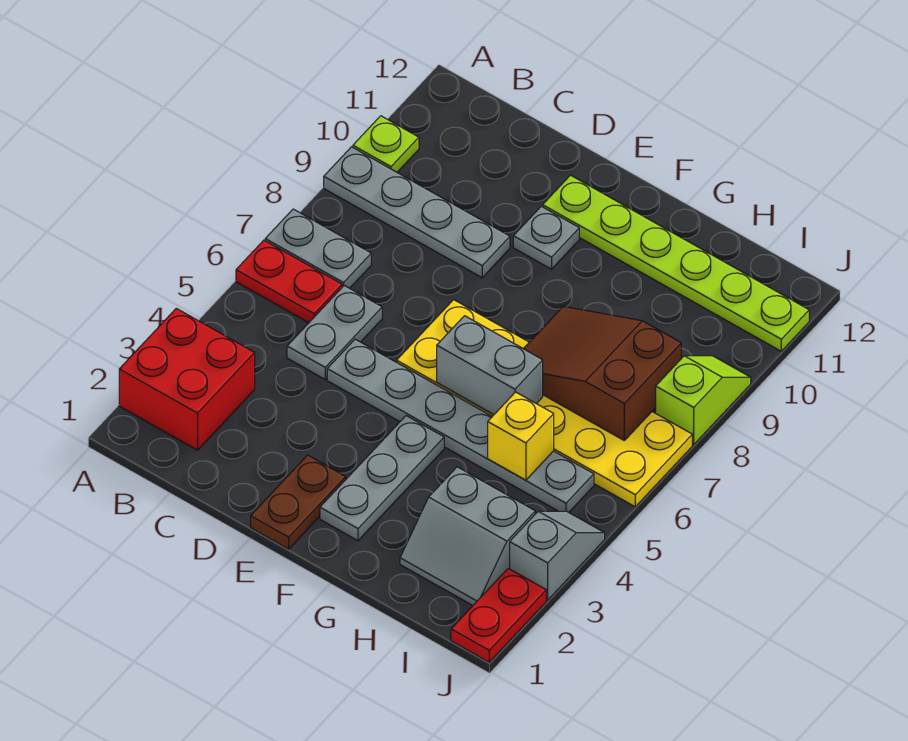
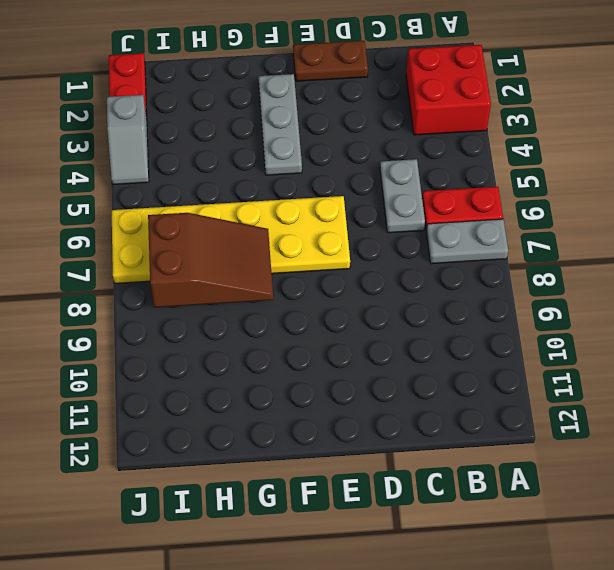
brown 1x2 plate [293,41,368,81] -> brown 1x2 plate turned to [251,455,346,549]
none -> grey 1x4 plate [324,147,510,278]
none -> lime 1x1 plate [353,116,419,172]
none -> grey 1x6 plate [327,339,594,512]

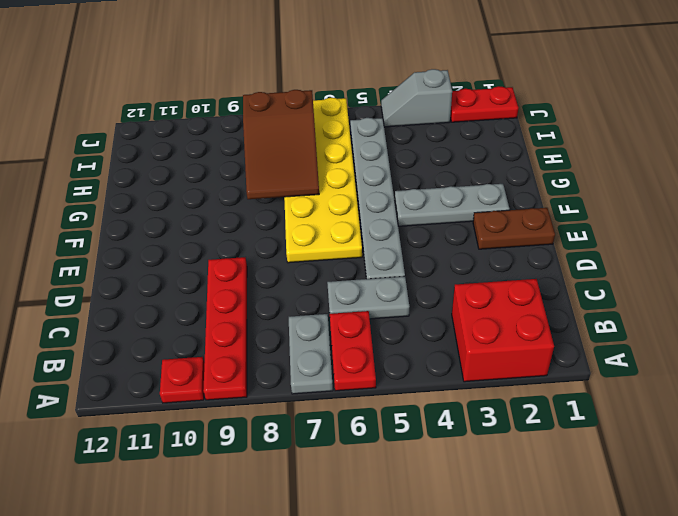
red 1x4 plate [203,257,247,400] -> grey 1x4 plate [324,147,510,278]
red 1x1 plate [160,357,204,403] -> lime 1x1 plate [353,116,419,172]
none -> grey 1x1 plate [513,206,579,269]
none -> lime 1x6 plate [543,175,809,351]
none -> grey 2x2 slope [400,467,535,606]

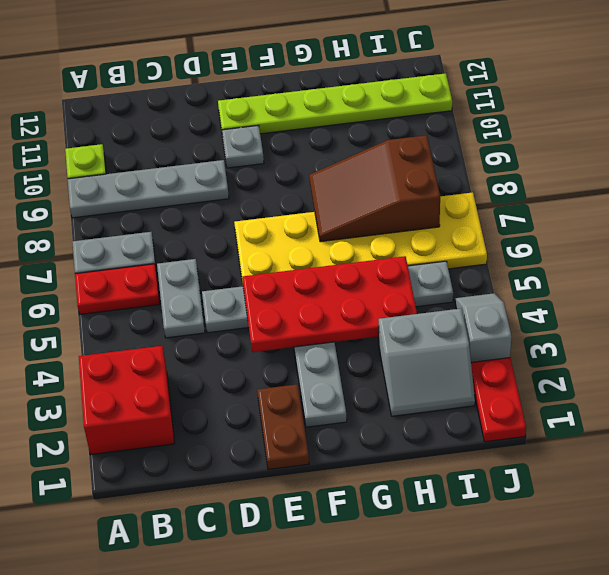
red 2x4 plate [242,256,417,352] -> yellow 1x1 brick [488,392,554,480]
none -> lime 1x2 slope [656,356,751,445]
none -> grey 1x2 brick [437,316,543,415]

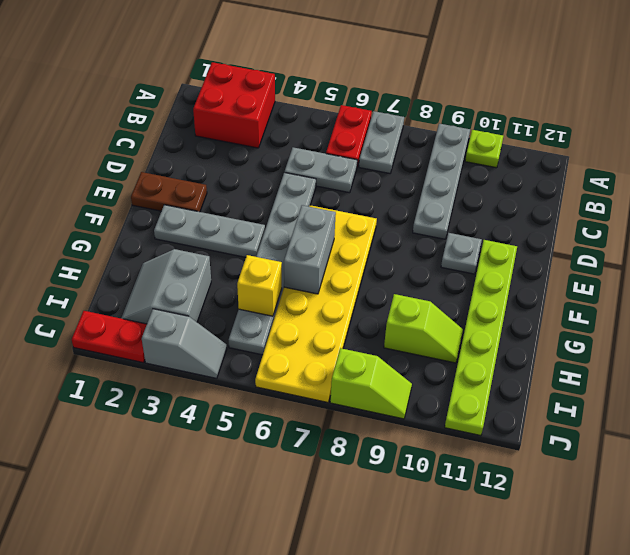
lime 1x2 slope [384,294,463,363] -> none
none -> brown 2x3 slope [523,306,681,440]

